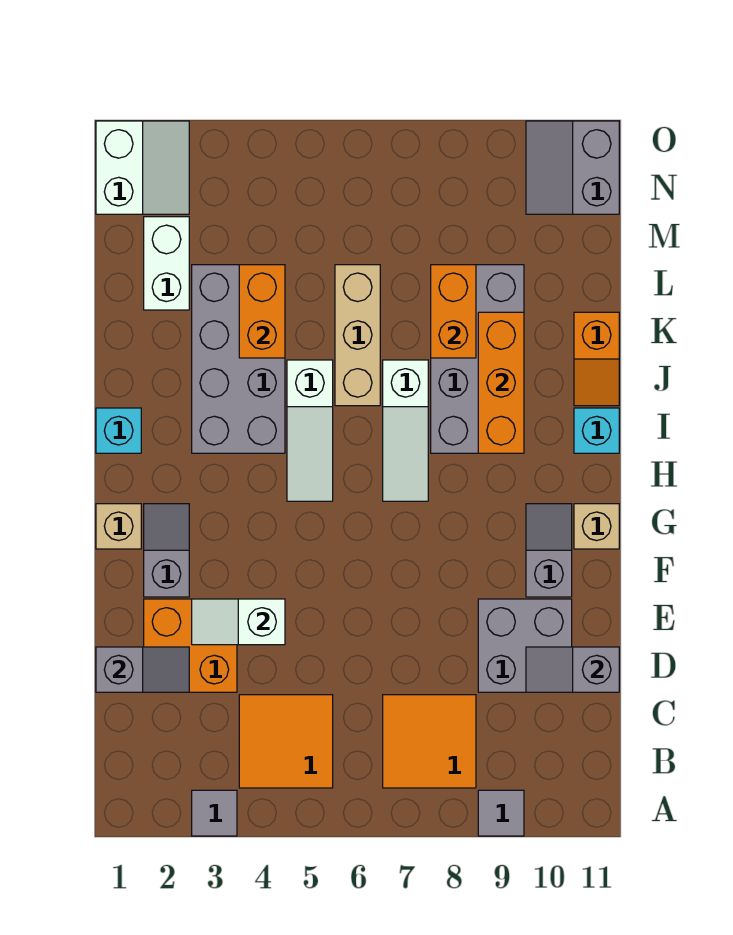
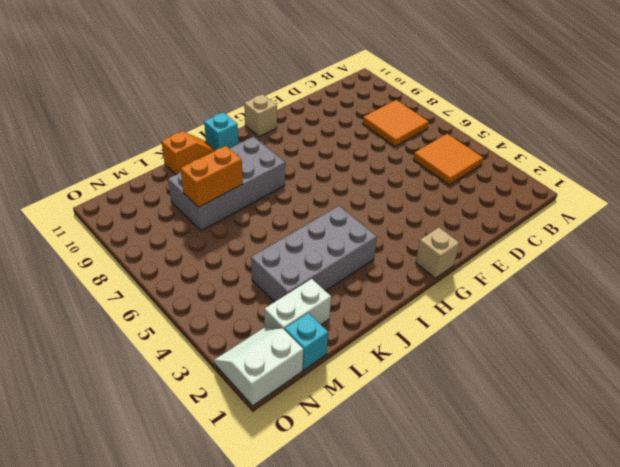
cyan 1x1 brick [285,313,328,370] -> cyan 1x1 brick moved to [96,408,141,453]
none -> grey 1x1 tile [192,790,237,836]
none -> grey 1x1 tile [478,790,524,836]
none -> orange 2x2 brick [144,599,237,692]

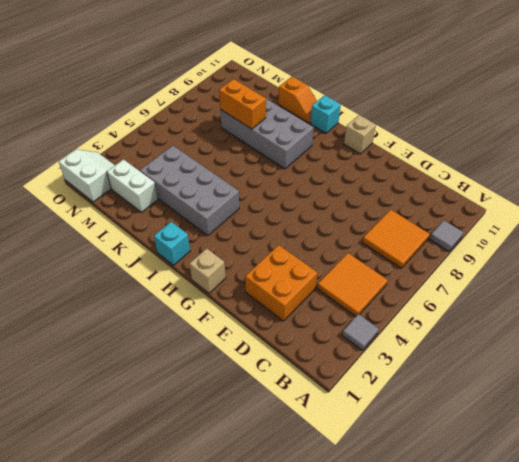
none -> grey 2x2 brick [478,599,572,692]
none -> grey 1x2 slope [144,504,189,597]
none -> grey 1x2 slope [526,504,572,597]

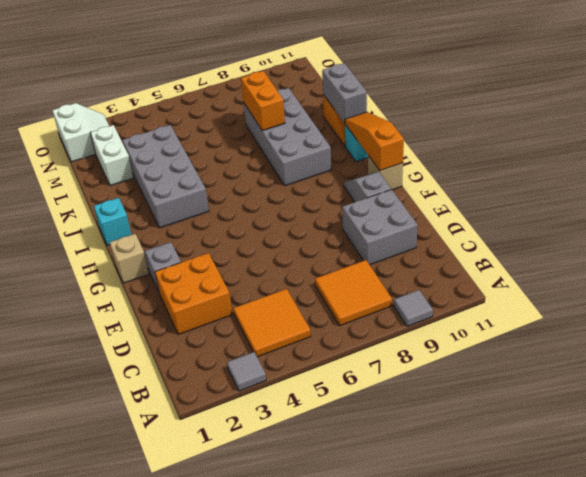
orange 1x3 slope [345,112,404,171] -> none
grey 1x2 brick [322,63,367,123] -> none
none -> white 1x3 slope [287,360,333,501]
none -> white 1x3 slope [383,360,428,501]
none -> tan 1x3 brick [335,265,380,406]

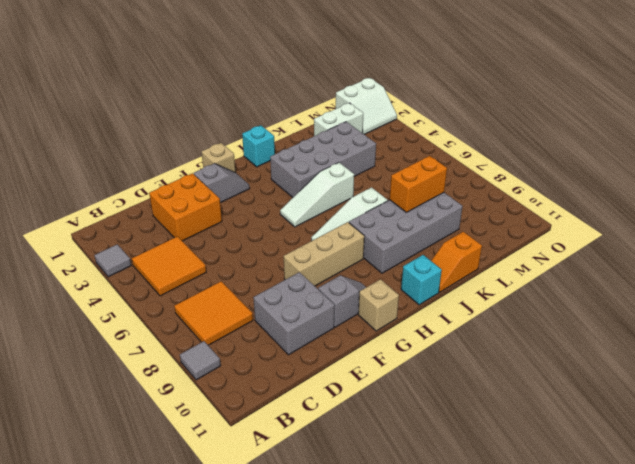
tan 1x3 brick [284,222,364,286] -> tan 1x3 brick moved to [335,265,380,406]
none -> grey 2x2 slope [526,121,619,214]
none -> grey 1x2 slope [96,647,189,692]
none -> grey 1x2 slope [526,647,619,692]

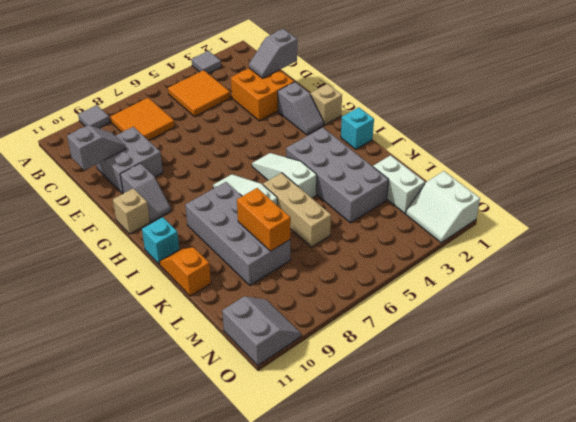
none -> white 1x2 slope [192,599,285,645]
none -> orange 1x3 brick [478,312,524,453]
none -> orange 1x2 brick [239,265,285,358]

